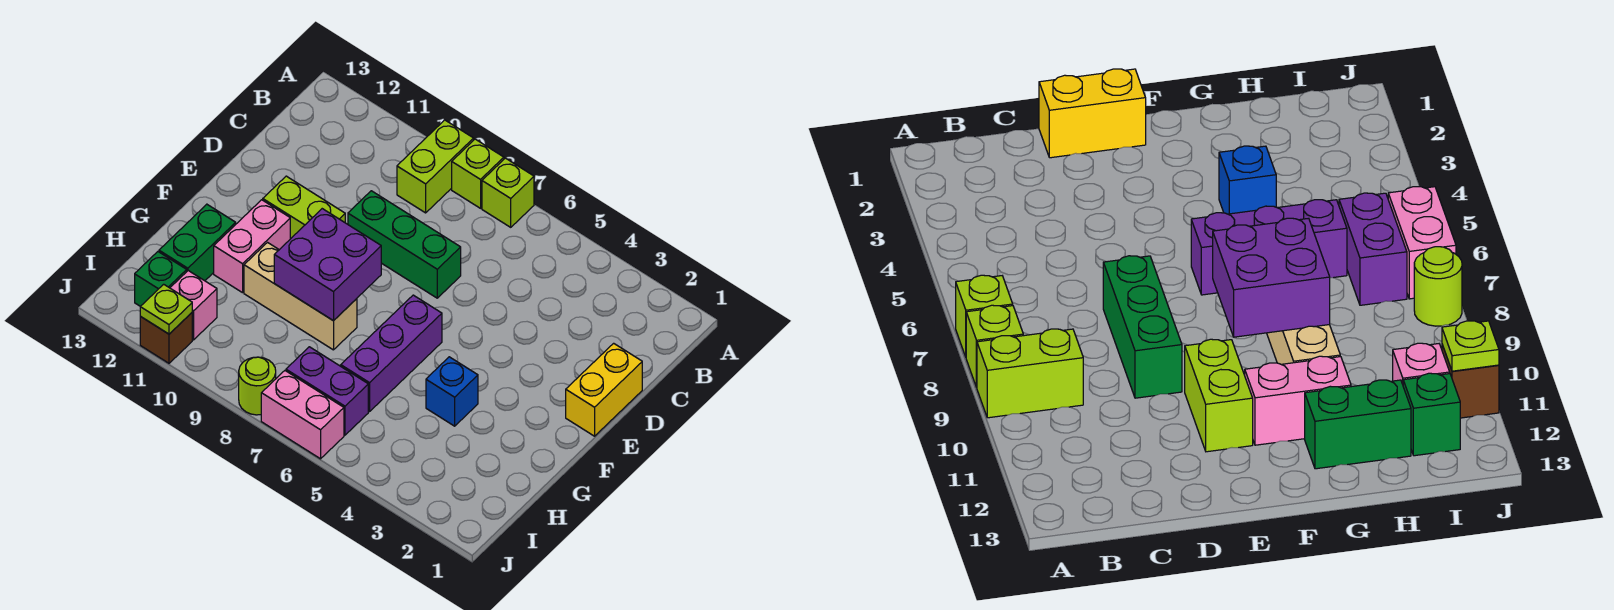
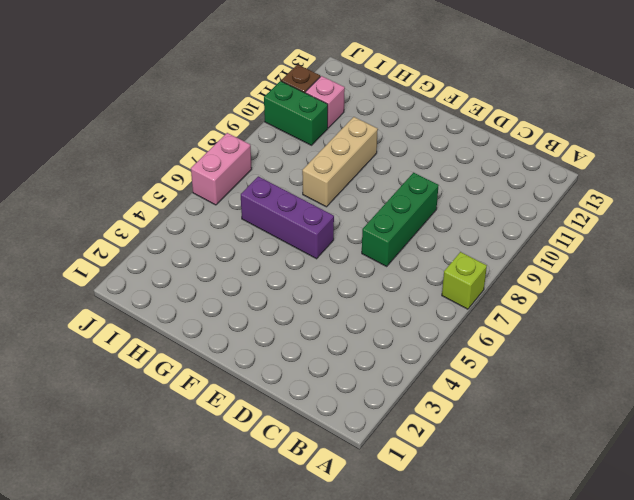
green 1x2 brick [264,81,328,145] -> green 1x2 brick moved to [159,204,236,281]
none -> lime 1x1 brick [452,139,504,208]
none -> lime 1x2 brick [397,120,474,213]
none -> yellow 1x2 brick [566,343,642,436]

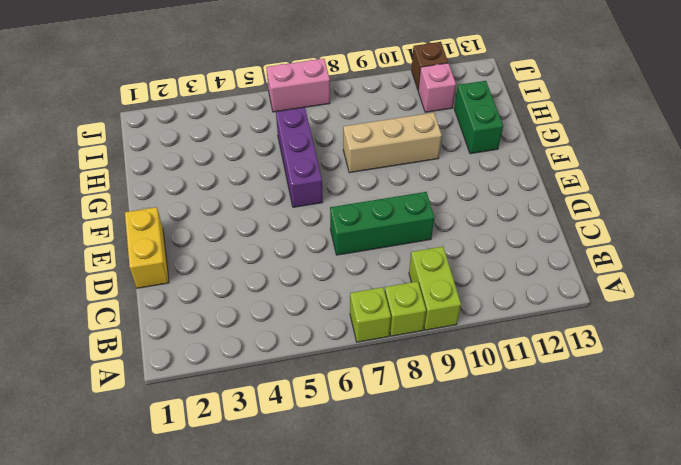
none -> lime 1x2 brick [263,176,345,239]
none -> pink 1x2 brick [214,200,290,293]
none -> blue 1x1 brick [426,357,478,426]

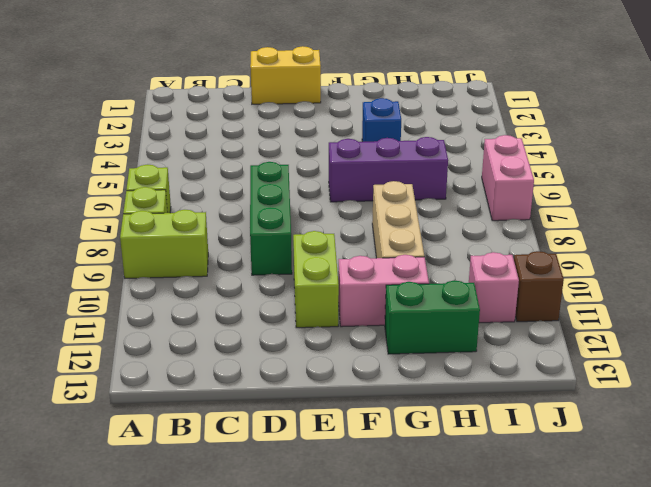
none -> purple 1x2 brick [286,347,368,435]
none -> green 1x1 brick [135,252,187,306]
none -> lime 1x1 round brick [239,357,276,415]

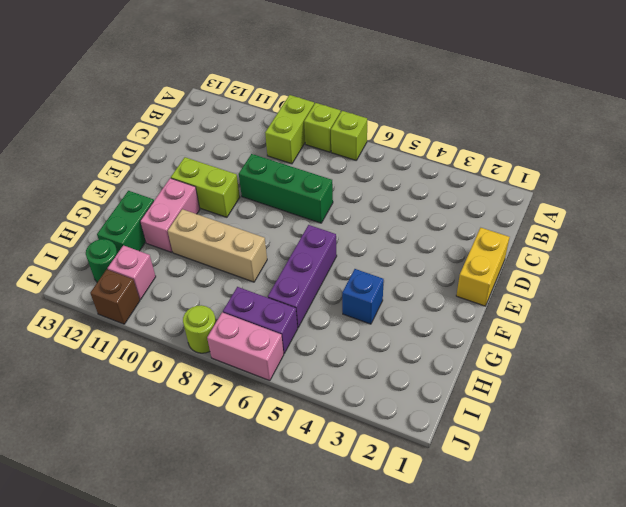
green 1x1 round brick [86,239,118,282] -> green 1x1 brick [135,252,187,306]
none -> purple 2x2 brick [274,209,381,321]
none -> lime 1x1 plate [140,284,192,334]

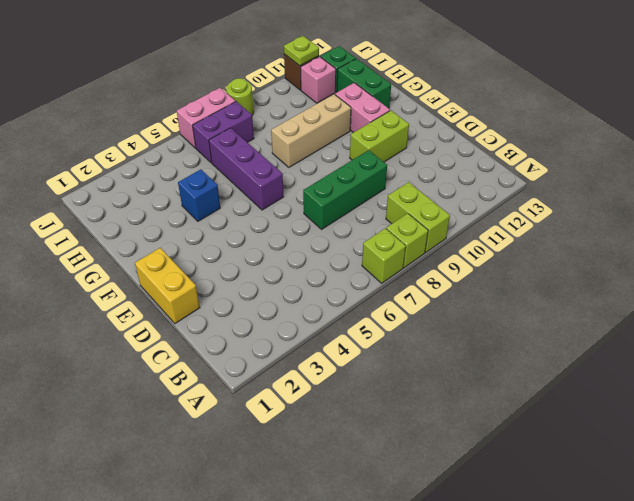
none -> purple 2x2 brick [274,209,381,321]

